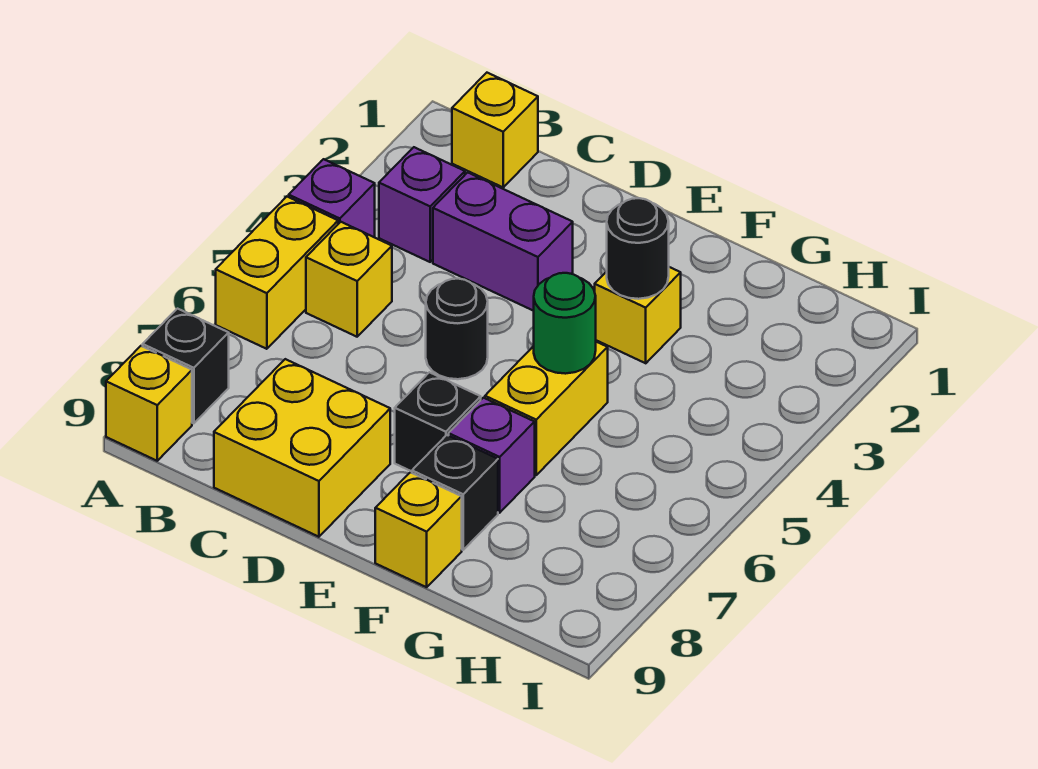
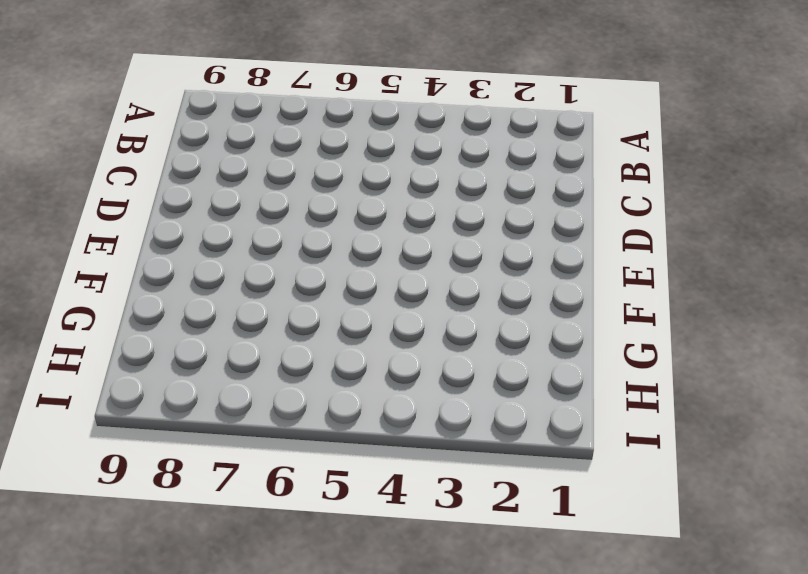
none -> purple 1x1 brick [289,159,375,237]
none -> yellow 1x2 brick [216,197,338,349]
none -> black 1x1 brick [143,309,229,424]

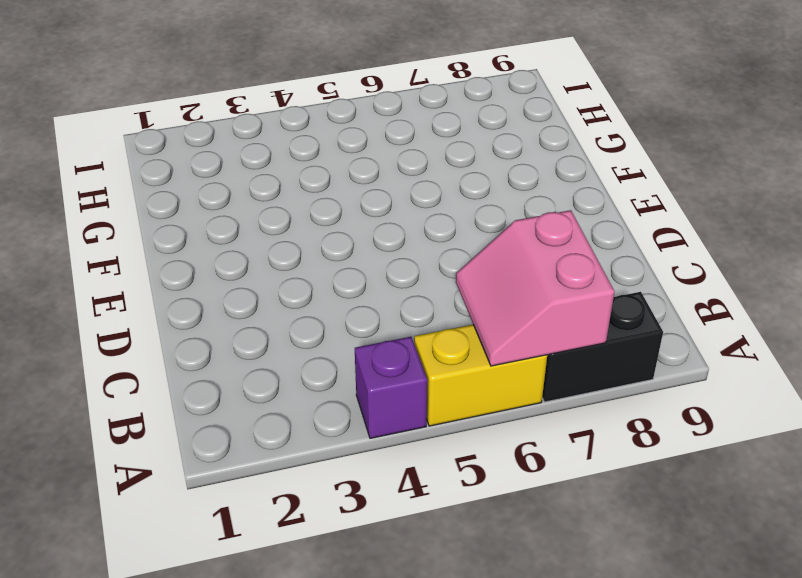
pink 2x2 slope [456,210,615,366] -> none
black 1x2 brick [542,292,663,402] -> black 1x1 brick [143,309,229,424]
none -> yellow 1x1 brick [106,346,192,461]
none -> yellow 1x1 brick [452,73,538,187]
none -> purple 1x1 brick [379,147,465,262]

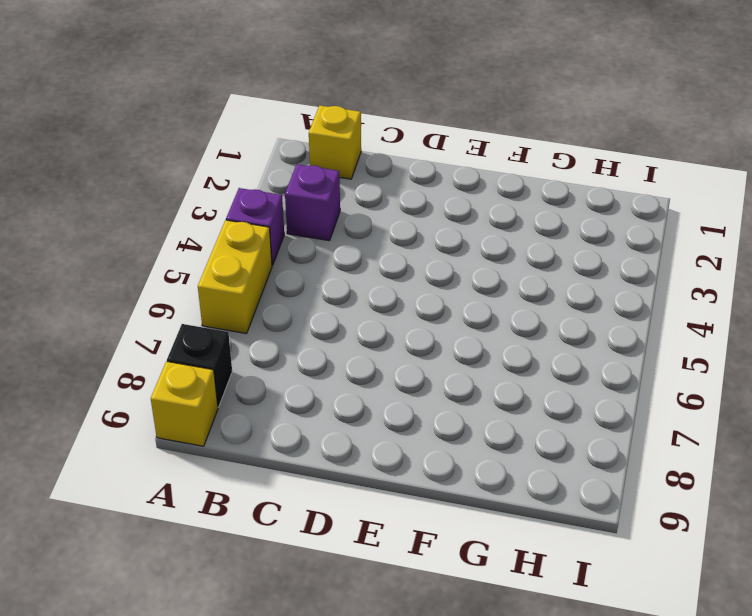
none -> yellow 1x1 brick [306,222,392,337]
none -> purple 1x2 brick [433,172,573,311]
none -> yellow 2x2 brick [214,359,390,537]

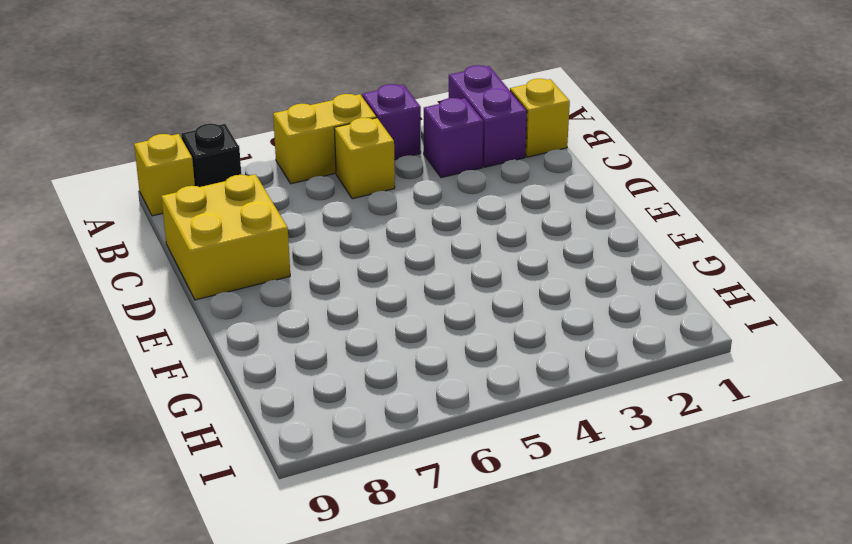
purple 1x2 brick [449,65,527,167] -> purple 1x2 brick moved to [433,172,573,311]
none -> black 1x1 round brick [426,279,488,379]
none -> black 1x1 brick [395,372,481,471]
none -> yellow 1x1 brick [595,267,681,363]

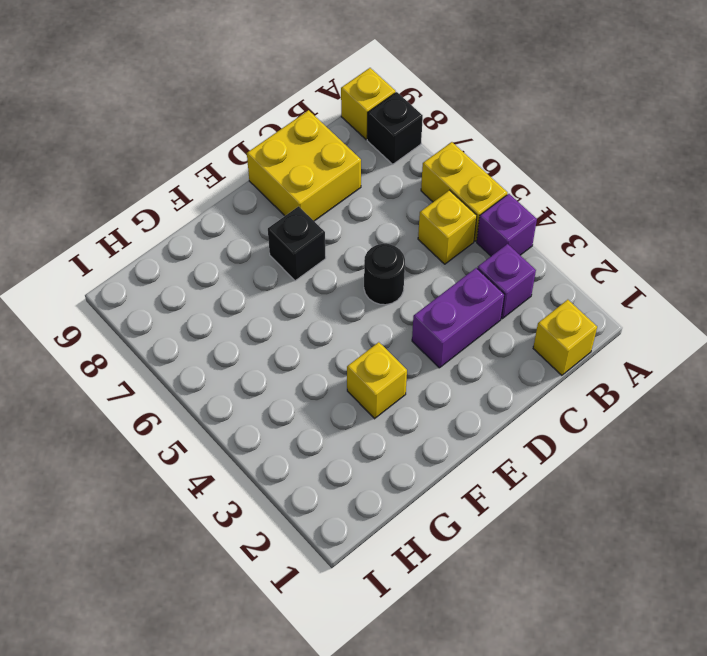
none -> yellow 1x2 brick [485,342,608,475]
none -> purple 1x1 brick [449,398,535,513]
none -> black 1x1 brick [412,435,498,550]

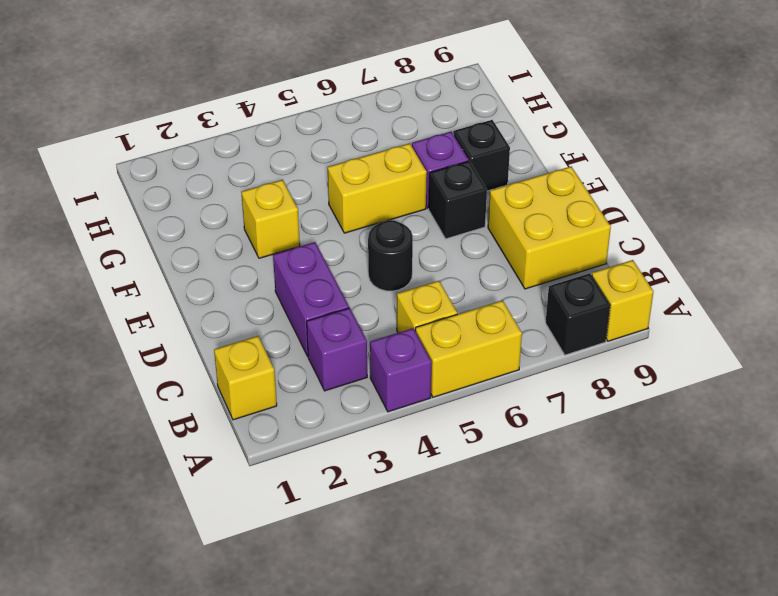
none -> yellow 1x1 brick [375,472,462,587]
none -> black 1x1 round brick [607,198,669,299]
none -> green 1x1 round brick [534,273,596,374]

